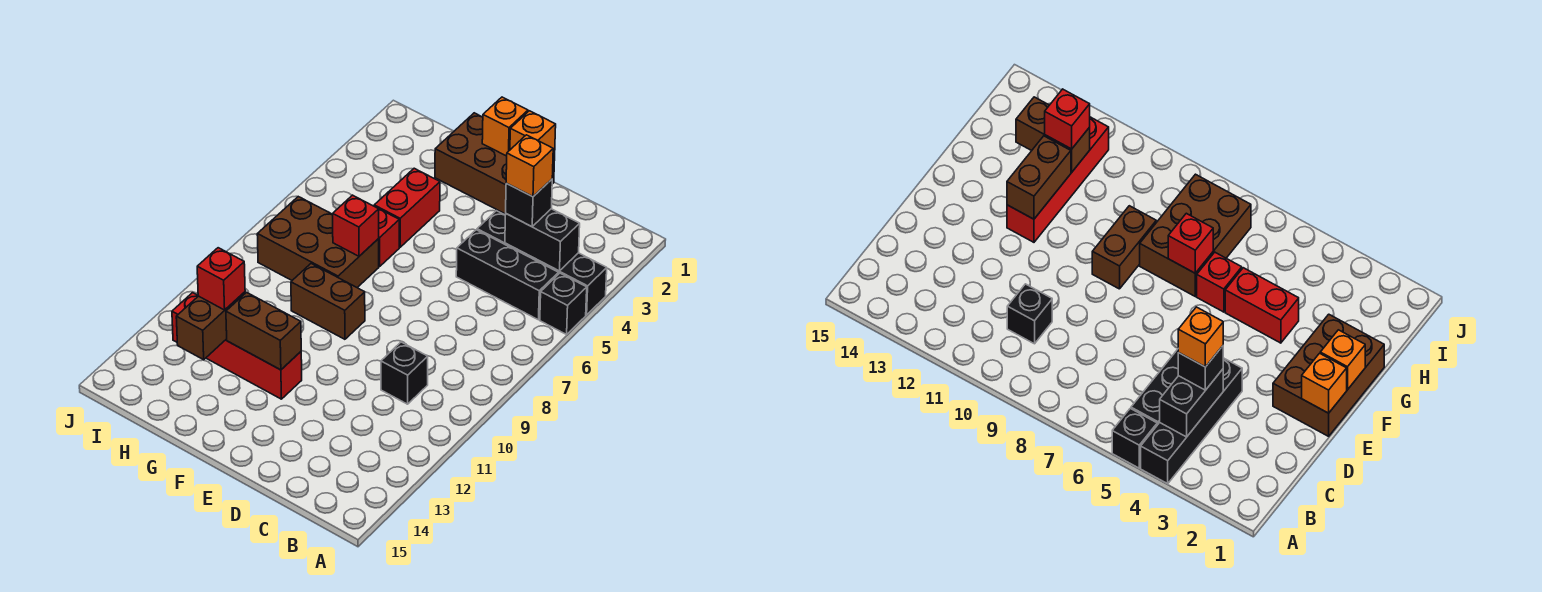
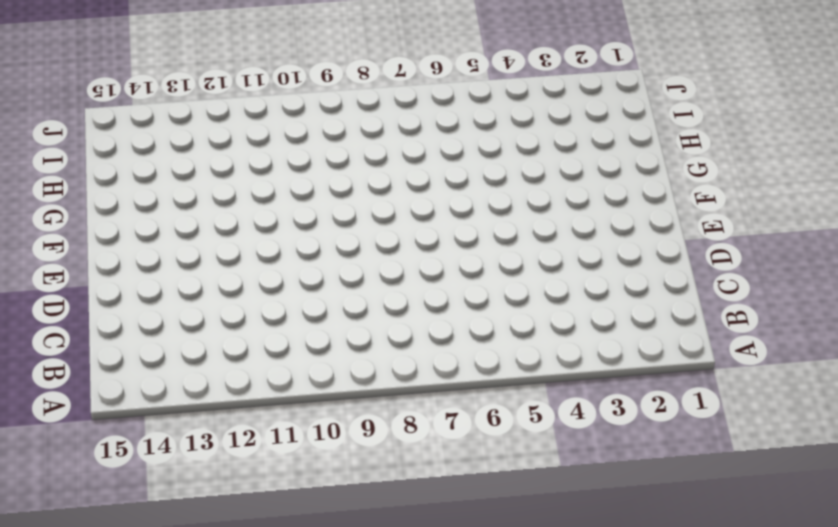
none -> black 1x4 brick [477,211,607,315]
none -> black 1x1 brick [540,273,587,334]
none -> black 1x3 brick [456,230,559,320]

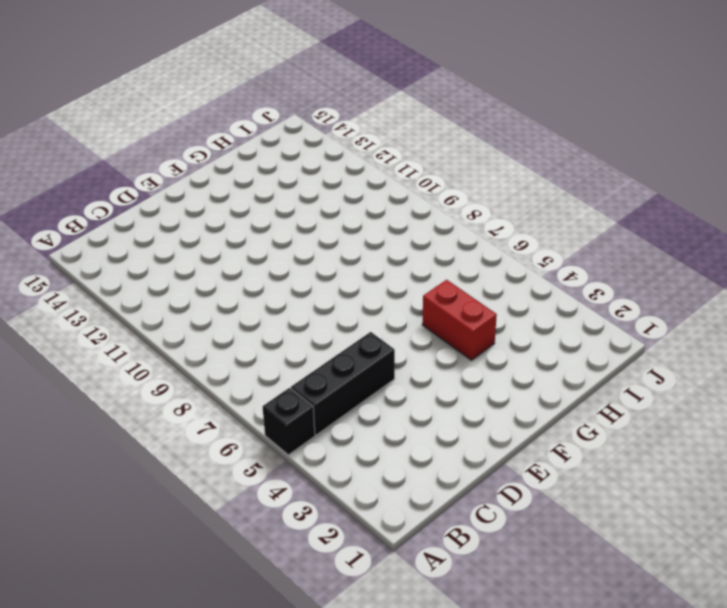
none -> black 1x4 brick [477,211,607,315]
none -> black 1x1 brick [381,342,428,404]
none -> brown 2x3 brick [435,113,555,214]

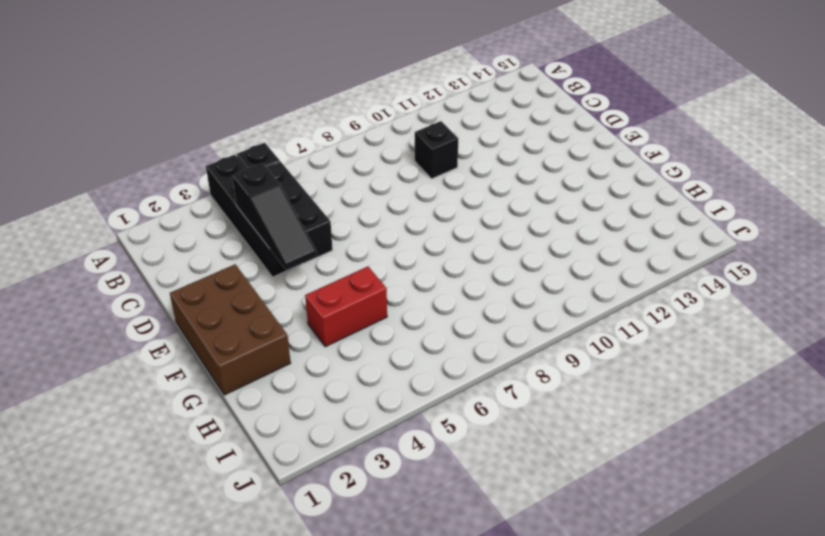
black 1x3 slope [232,163,317,270] -> black 1x2 brick [505,209,580,271]
none -> brown 1x2 brick [291,264,365,339]
none -> red 1x4 brick [172,293,302,399]
none -> red 1x1 brick [378,209,399,266]

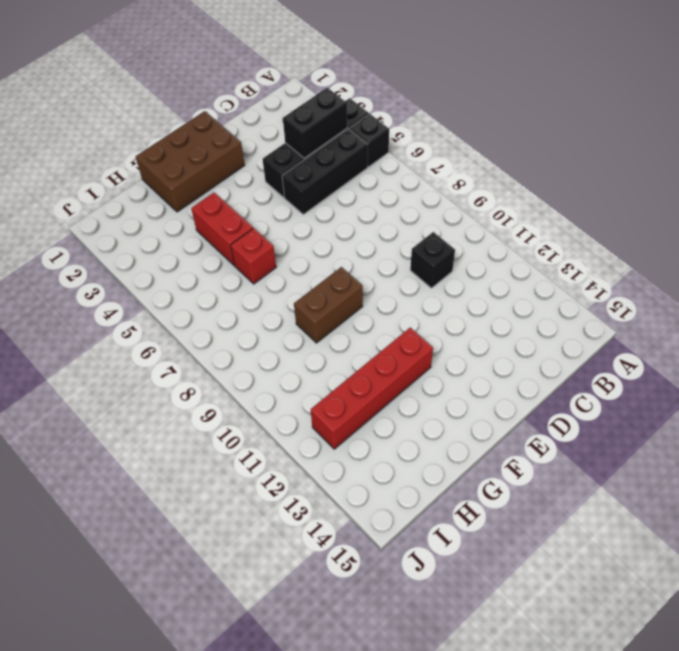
none -> brown 2x3 brick [257,197,379,288]
none -> orange 1x1 brick [510,111,556,154]
none -> orange 1x1 brick [482,97,528,156]

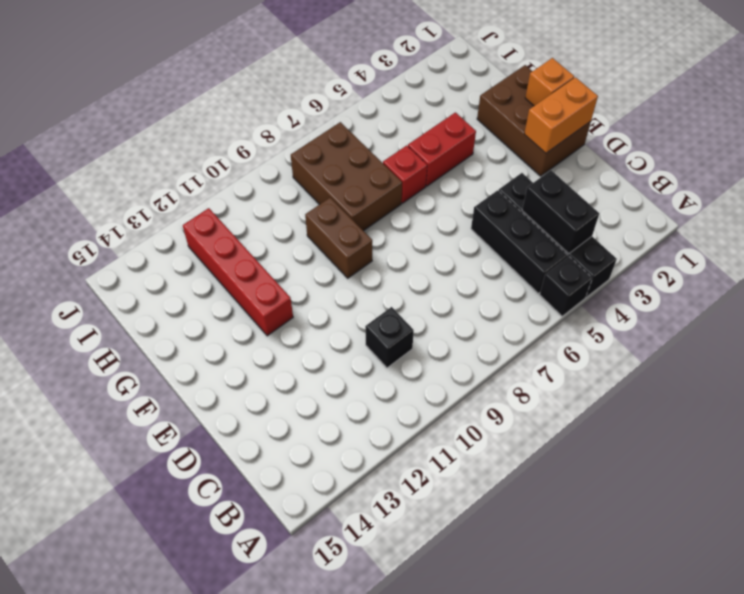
orange 1x2 brick [524,77,598,153] -> orange 1x1 brick [510,111,556,154]
none -> brown 1x2 brick [226,292,301,370]
none -> red 1x1 brick [333,195,379,256]
none -> brown 1x2 brick [176,292,245,360]

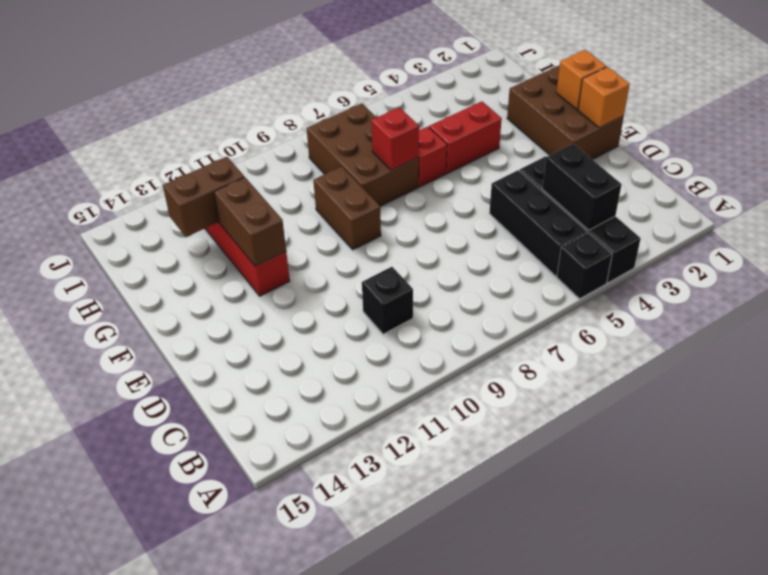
none -> black 1x1 brick [506,179,552,227]
none -> red 1x1 brick [197,248,245,310]
none -> orange 1x1 brick [506,135,553,197]

